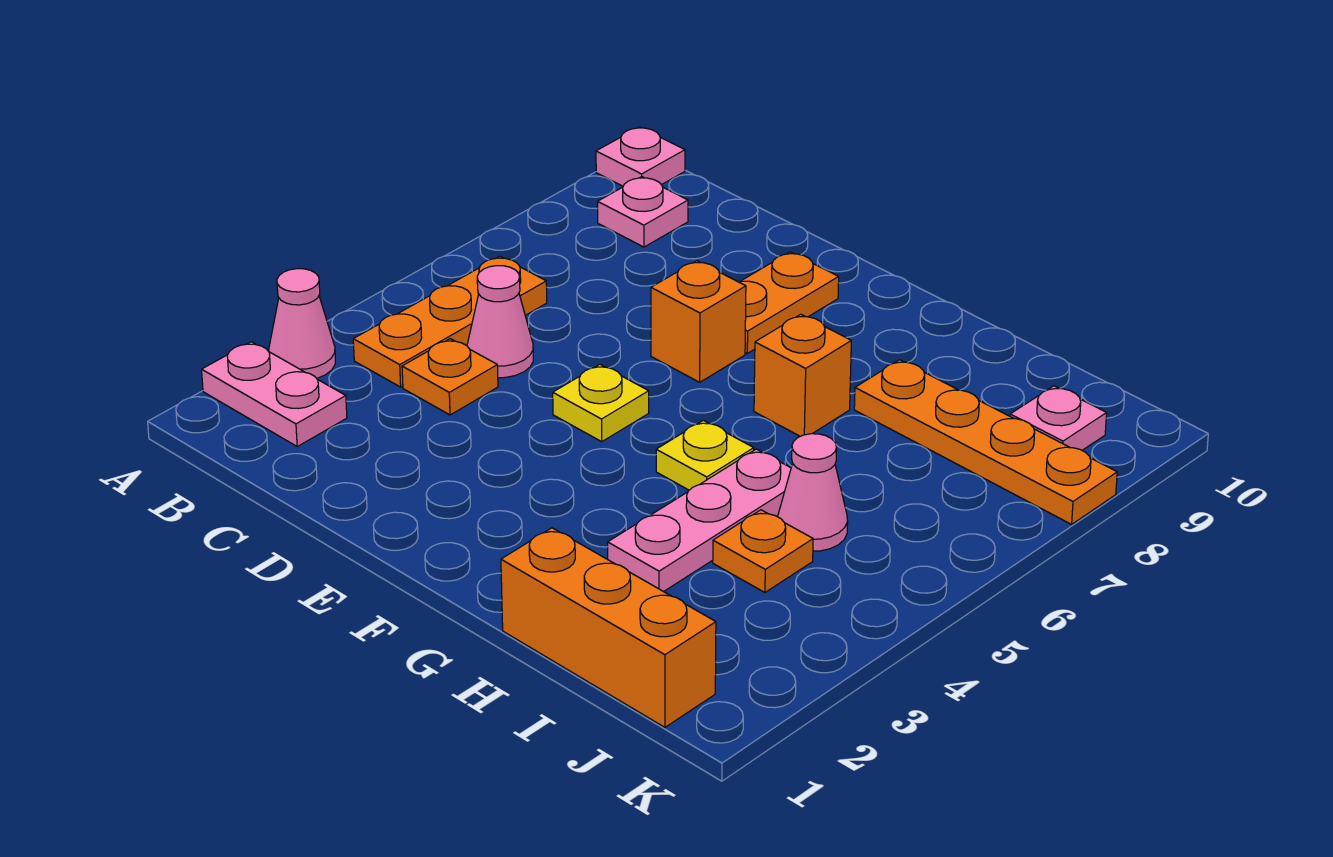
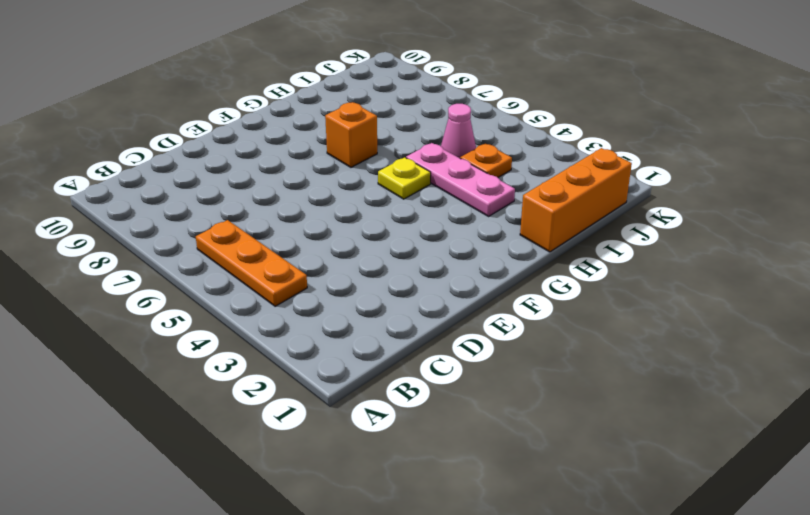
none -> pink 1x2 plate [202,342,347,446]
none -> pink 1x1 cone [269,269,335,378]
none -> pink 1x1 plate [596,127,685,186]

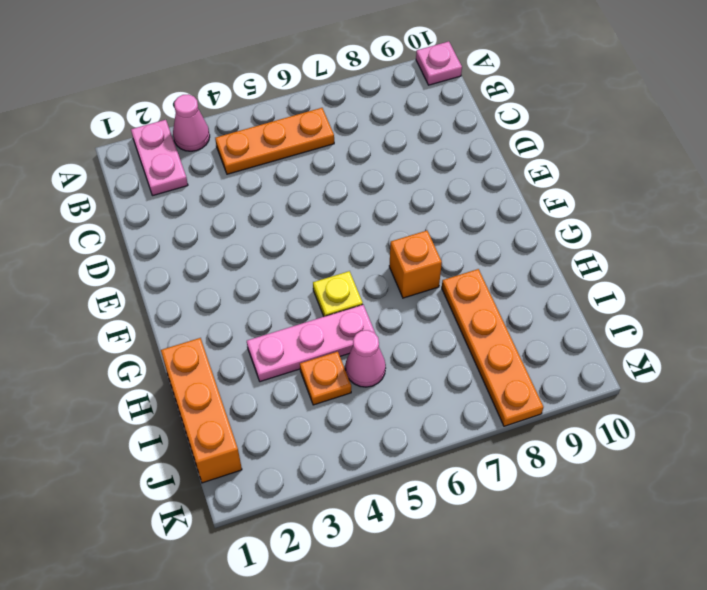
none -> pink 1x1 plate [598,177,688,247]
none -> orange 1x1 plate [402,339,498,415]
none -> pink 1x1 cone [467,266,533,378]

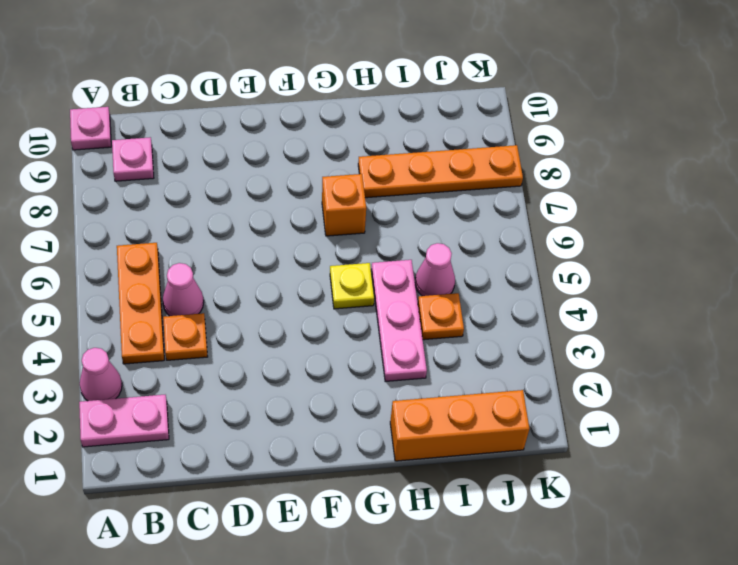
none -> yellow 1x1 plate [553,365,649,442]
none -> orange 1x1 brick [651,261,746,382]
none -> orange 1x2 plate [739,252,839,353]

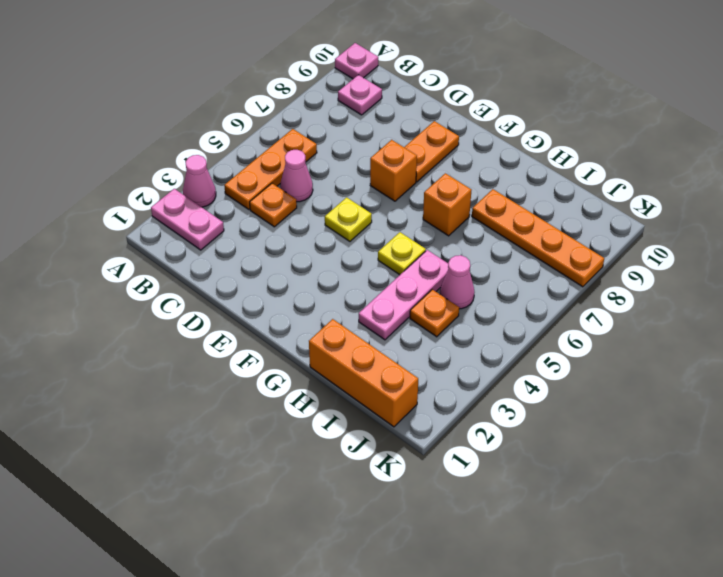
none -> pink 1x1 plate [1010,386,1107,450]

